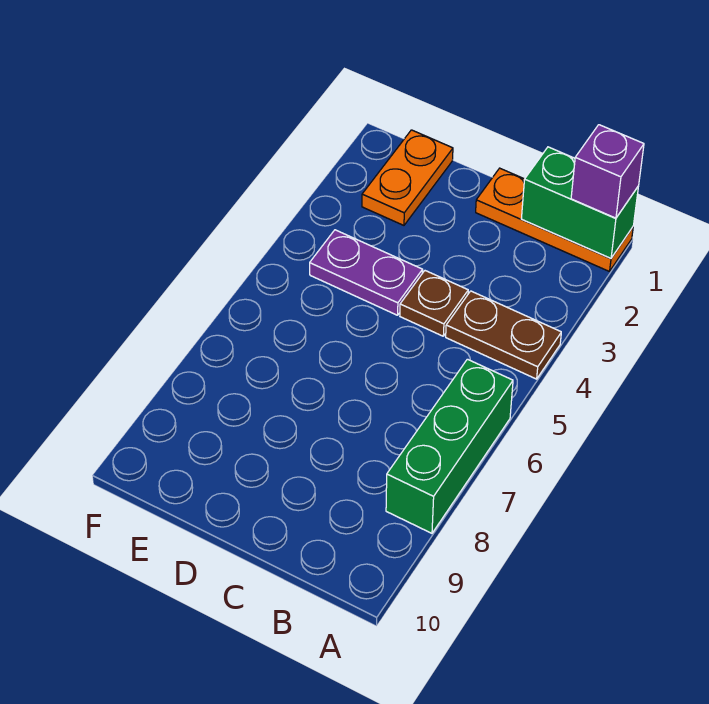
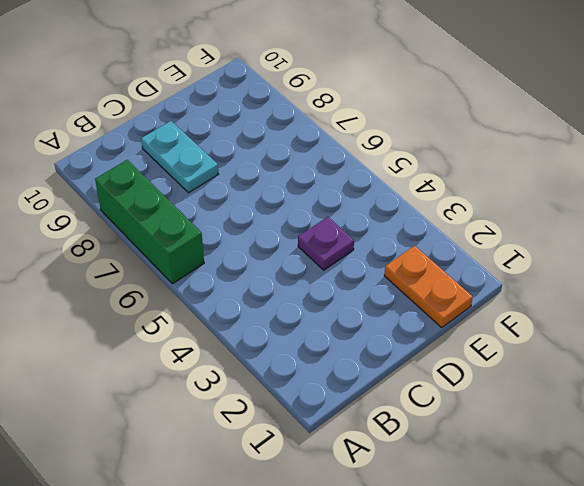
cyan 1x2 plate [141,121,218,193] -> none
purple 1x1 plate [298,217,354,270] -> purple 1x2 plate [310,230,423,315]
none -> orange 1x3 plate [476,168,633,272]
none -> brown 1x2 plate [446,291,561,379]

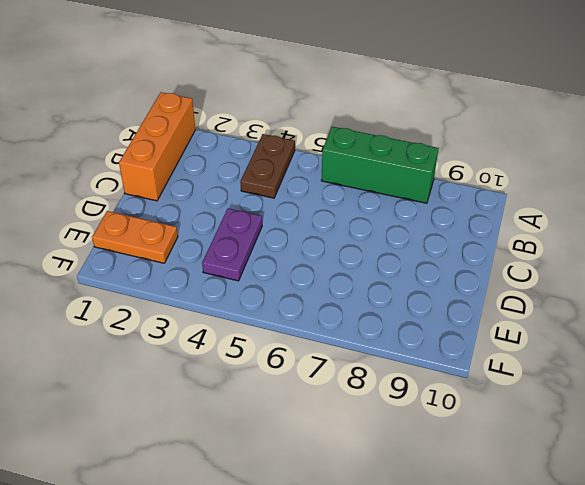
orange 1x3 brick [119,92,195,201] -> orange 1x3 plate [476,168,633,272]
none -> brown 1x1 plate [400,271,468,336]
none -> green 1x2 brick [521,147,639,258]

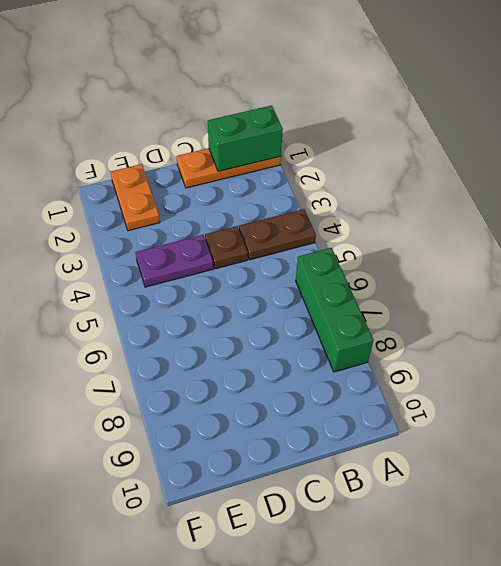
none -> purple 1x1 brick [571,125,644,218]

